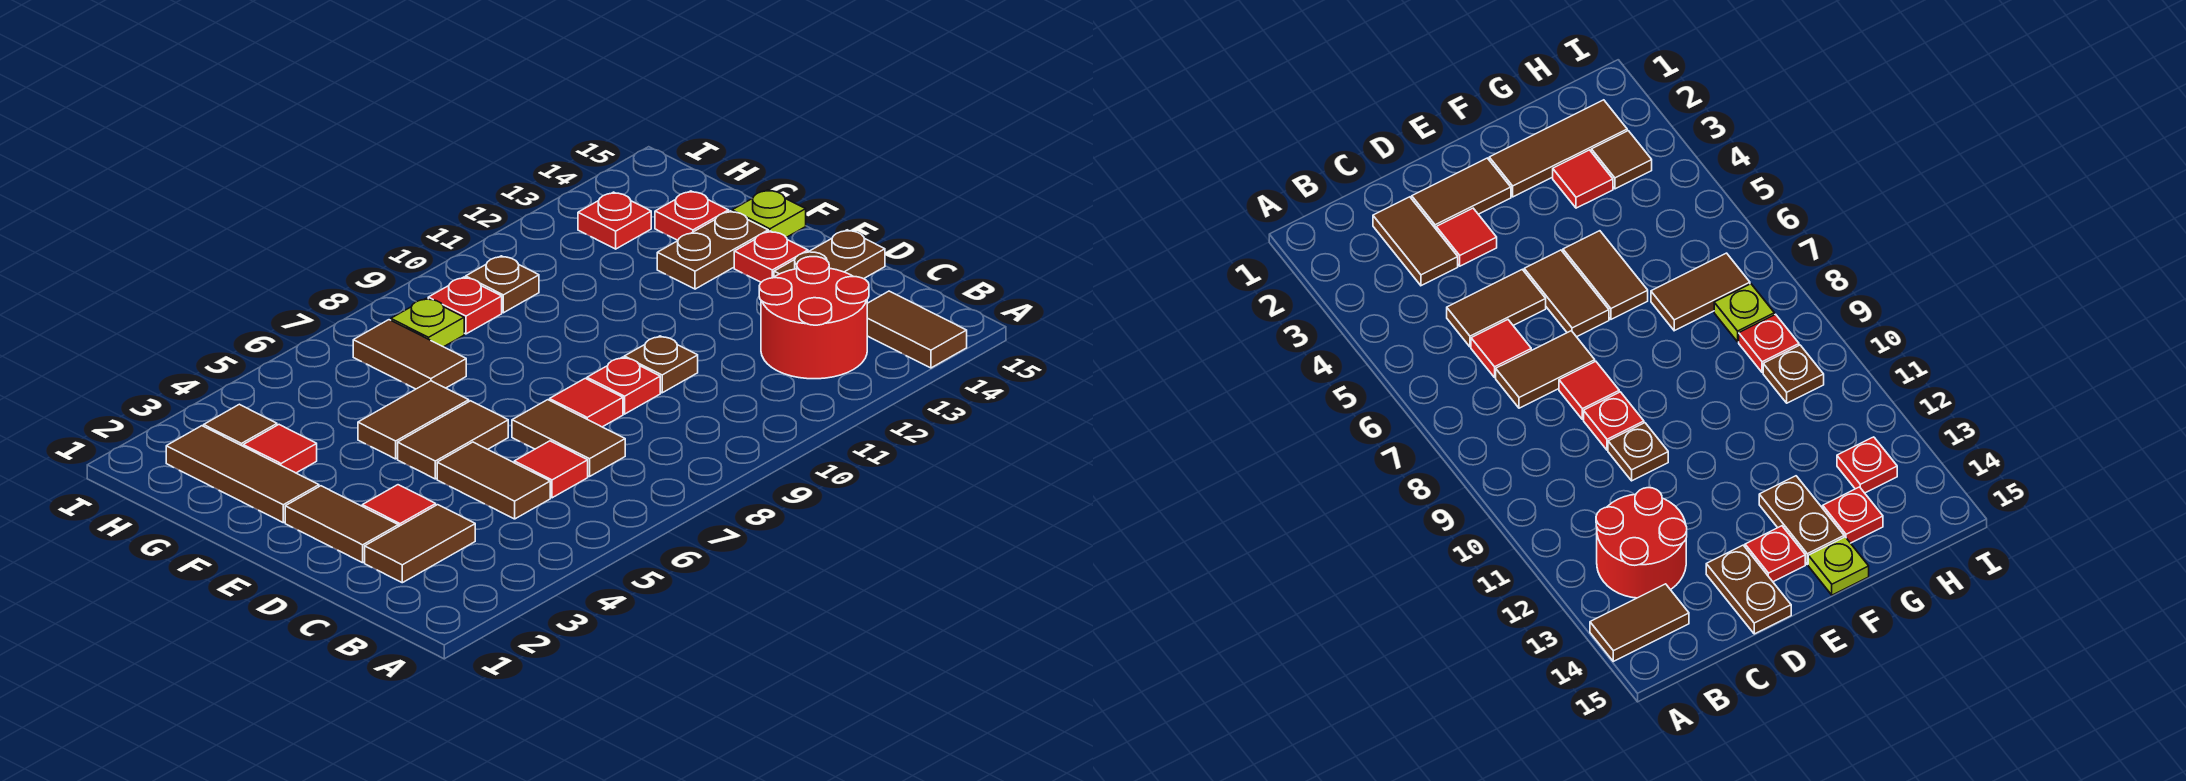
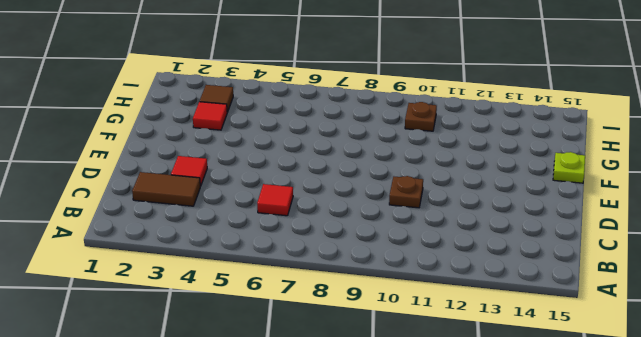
none -> brown 1x2 tile [867,291,967,368]
none -> red 2x2 round brick [759,257,869,379]
none -> brown 1x2 tile [437,442,550,519]

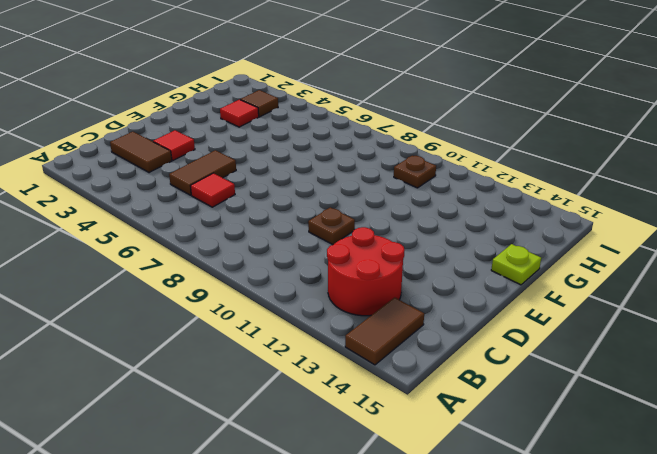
none -> brown 1x2 tile [512,400,625,477]
none -> brown 1x2 tile [285,486,398,563]
none -> red 1x1 tile [550,378,623,427]

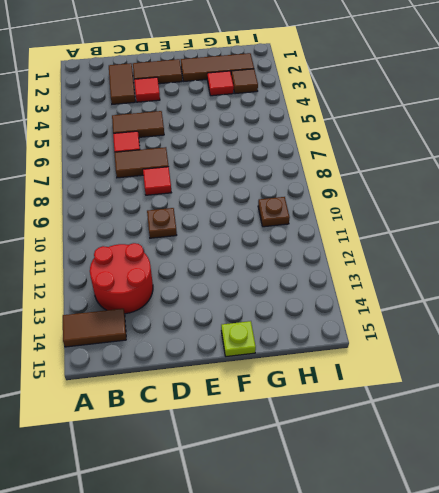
none -> red 1x1 plate [587,357,660,414]
none -> brown 1x2 plate [774,230,885,279]
none -> brown 1x2 tile [398,401,508,479]

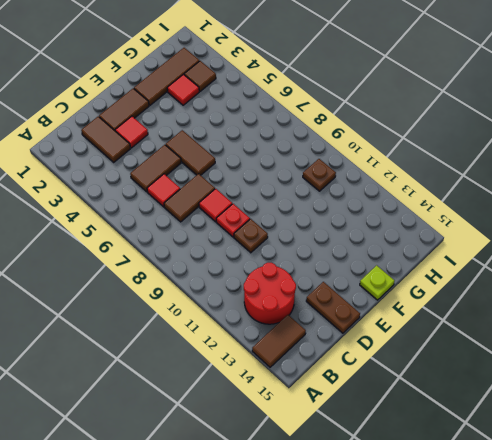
none -> red 1x1 plate [734,231,808,282]
none -> brown 1x2 tile [358,381,469,459]
none -> brown 1x2 plate [657,211,768,289]

